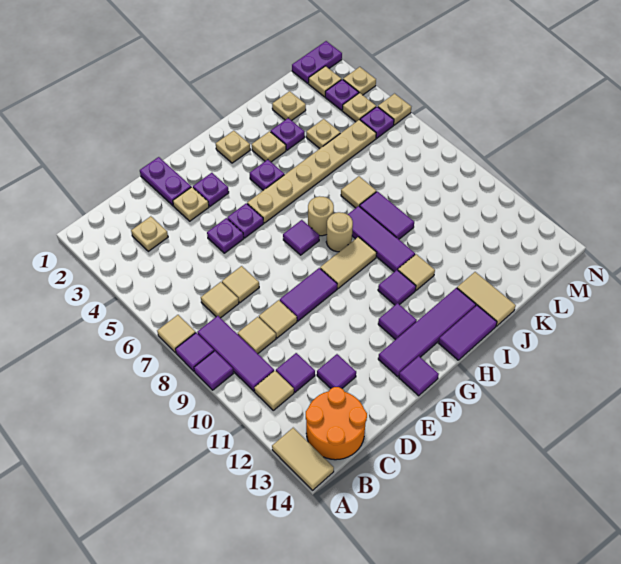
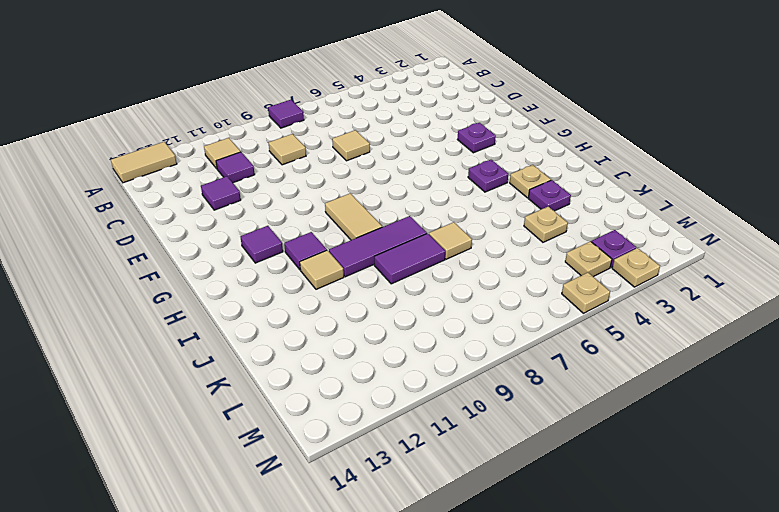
none -> tan 1x1 tile [157,315,196,353]
none -> purple 1x1 tile [194,351,234,390]
none -> purple 1x3 tile [197,316,274,391]
none -> orange 2x2 round brick [306,387,367,460]

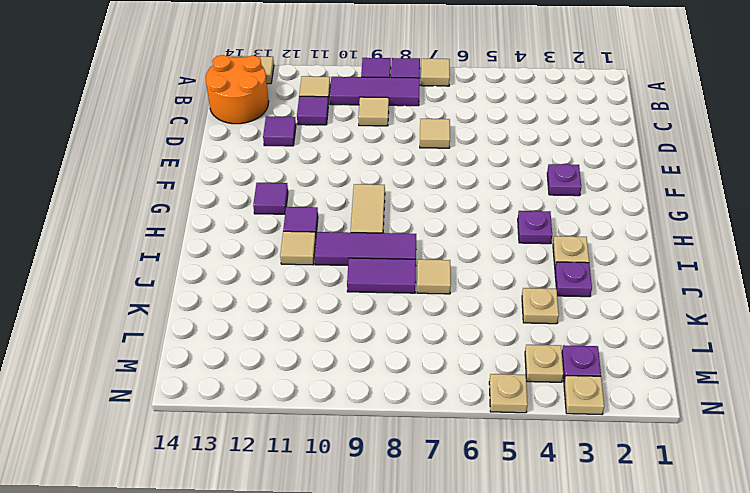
none -> tan 1x1 plate [131,216,168,251]
none -> tan 1x1 tile [201,282,239,318]
none -> tan 1x1 tile [259,300,297,338]
none -> purple 1x2 plate [140,157,191,206]

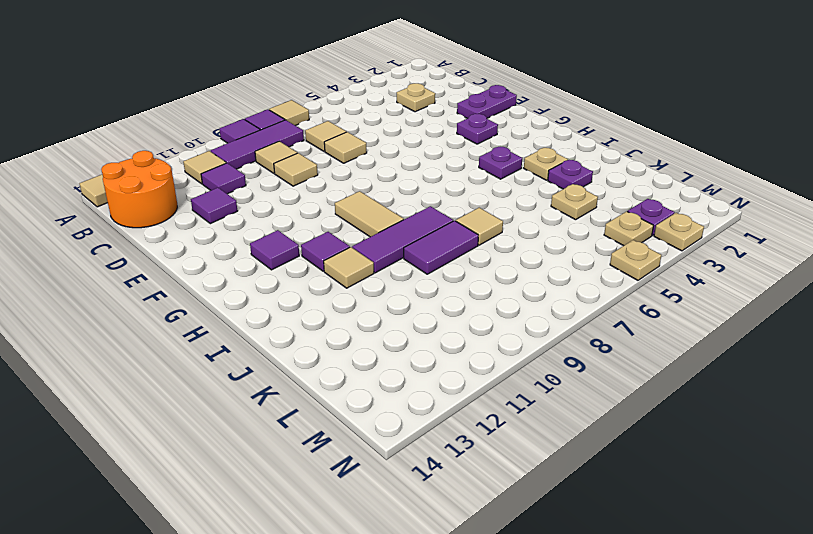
none -> tan 1x1 plate [173,187,209,221]
none -> purple 1x1 plate [207,218,244,253]
none -> purple 1x2 tile [280,268,337,321]
none -> purple 1x1 plate [227,203,264,238]

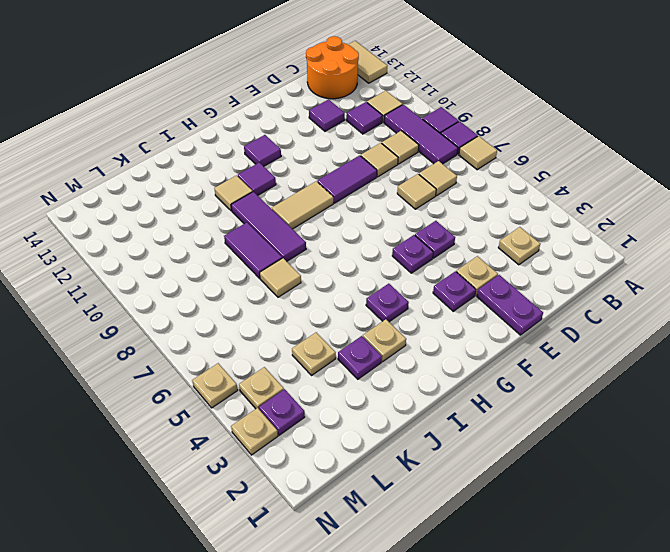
none -> purple 1x4 tile [378,288,476,377]
none -> purple 1x1 tile [399,356,439,396]
none -> tan 1x6 plate [247,120,376,223]
none -> purple 1x1 tile [283,220,319,255]

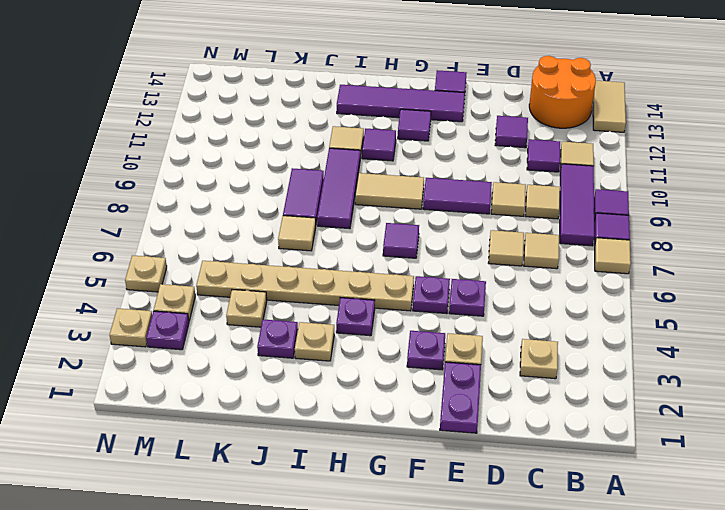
none -> tan 1x1 plate [216,131,250,163]
none -> tan 1x1 round brick [308,196,334,236]
none -> tan 1x1 round brick [326,212,353,252]
none -> purple 1x2 tile [439,305,497,360]

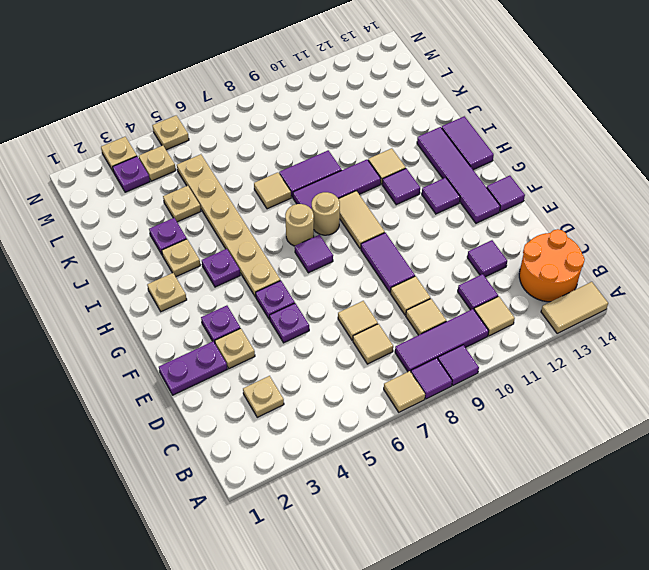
none -> tan 1x2 tile [457,272,516,326]
none -> tan 1x1 plate [272,91,306,121]
none -> purple 1x2 plate [292,41,342,83]
none -> tan 1x1 plate [309,66,341,97]

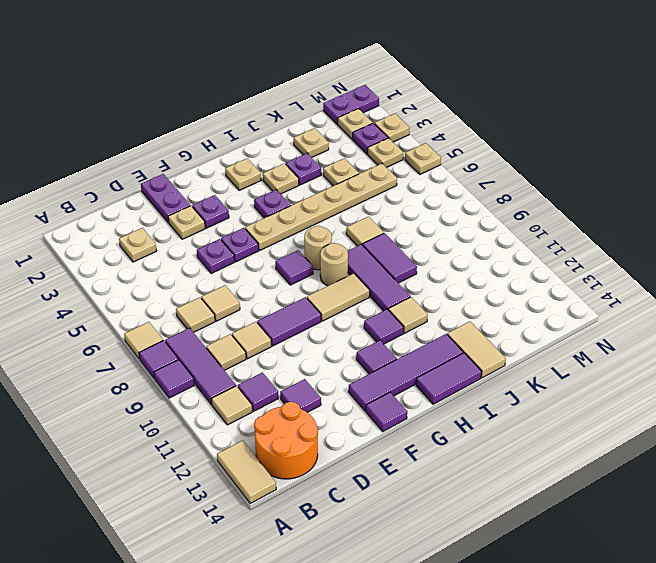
none -> purple 1x1 plate [360,107,394,138]

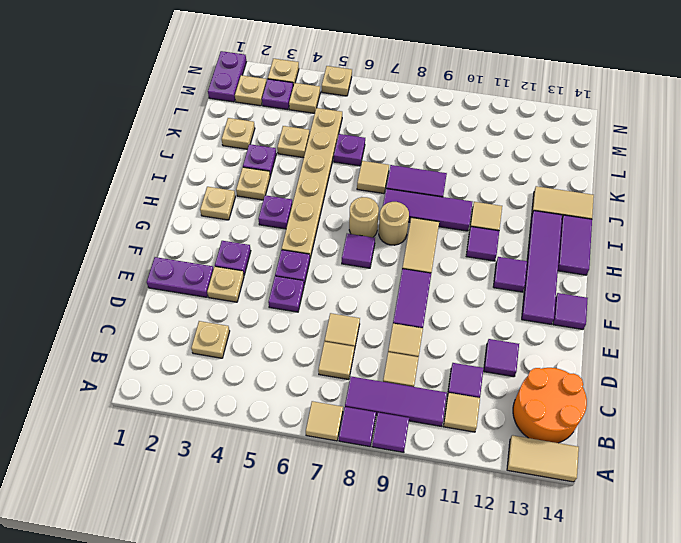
purple 1x1 plate [334,134,365,166] -> purple 1x1 plate moved to [360,107,394,138]

